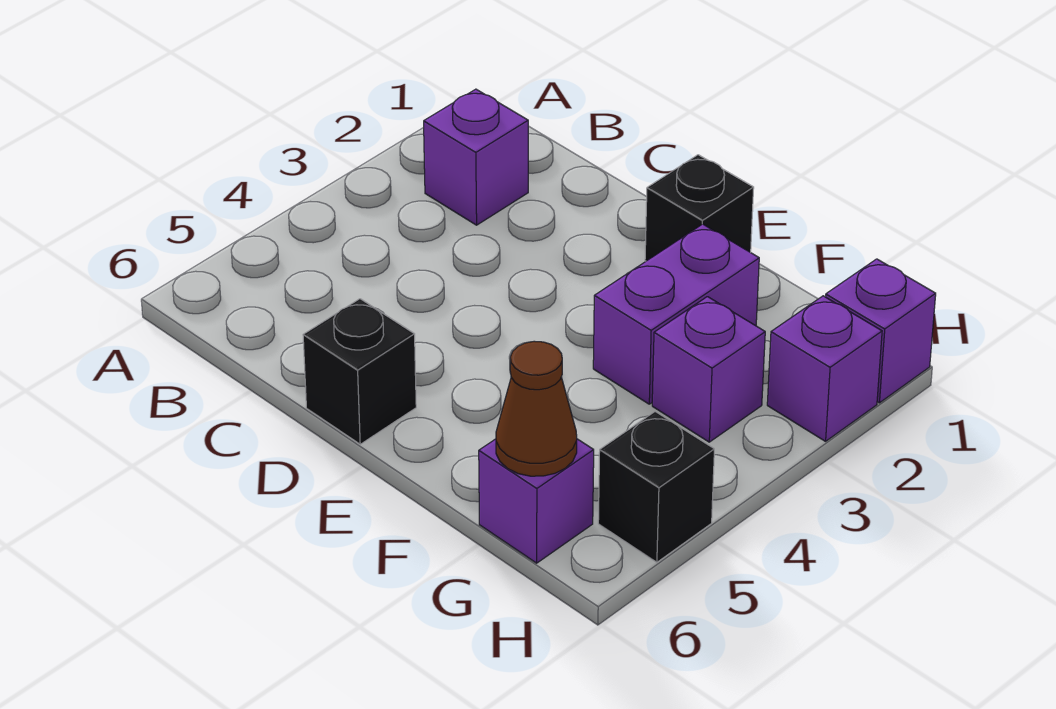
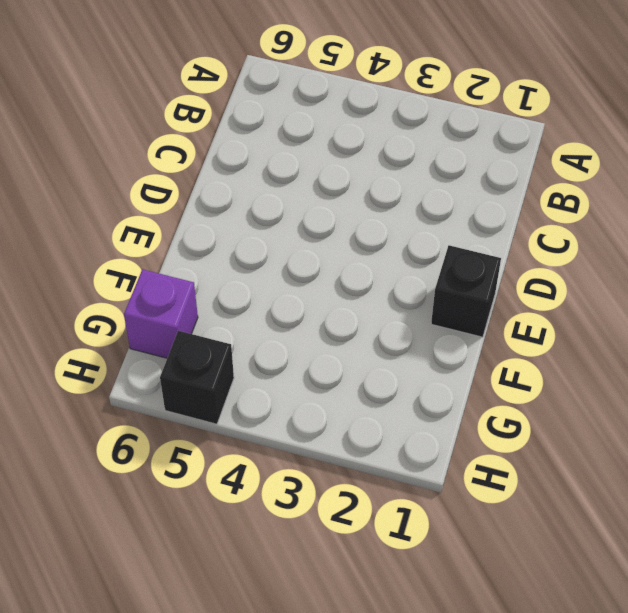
none -> purple 1x1 brick [424,89,528,225]
none -> black 1x1 brick [303,299,416,444]

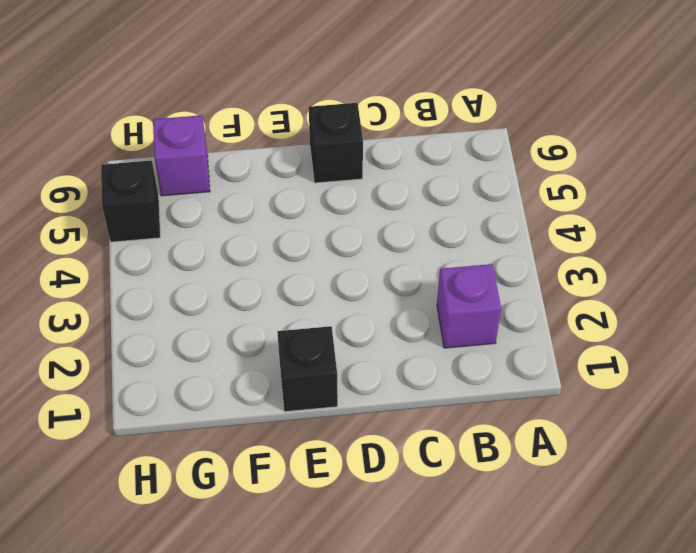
none -> purple 1x2 brick [593,224,759,404]
none -> purple 1x1 brick [652,297,765,442]

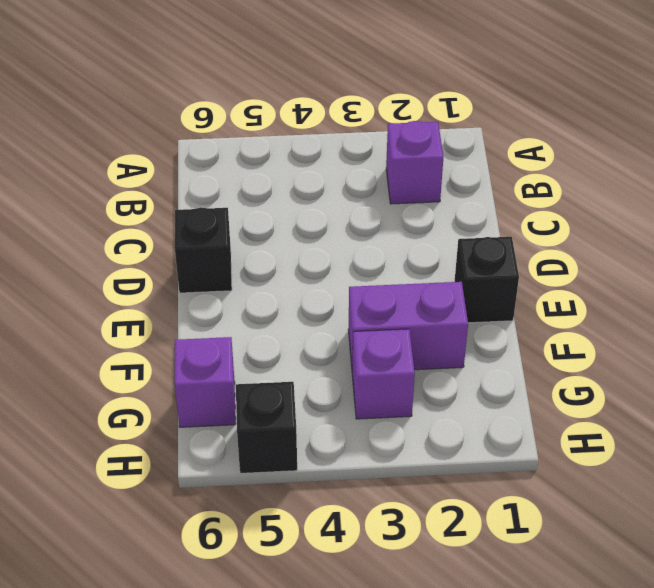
none -> purple 1x1 brick [826,259,936,403]
none -> purple 1x1 brick [767,296,882,441]

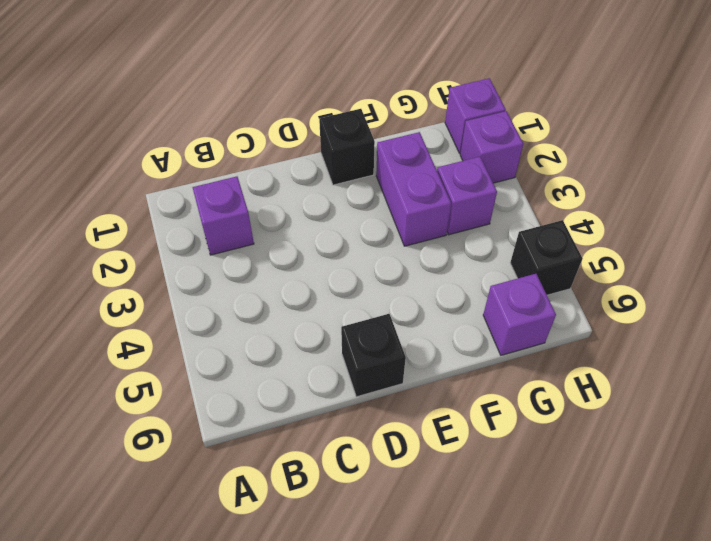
none -> brown 1x1 cone [496,341,577,476]

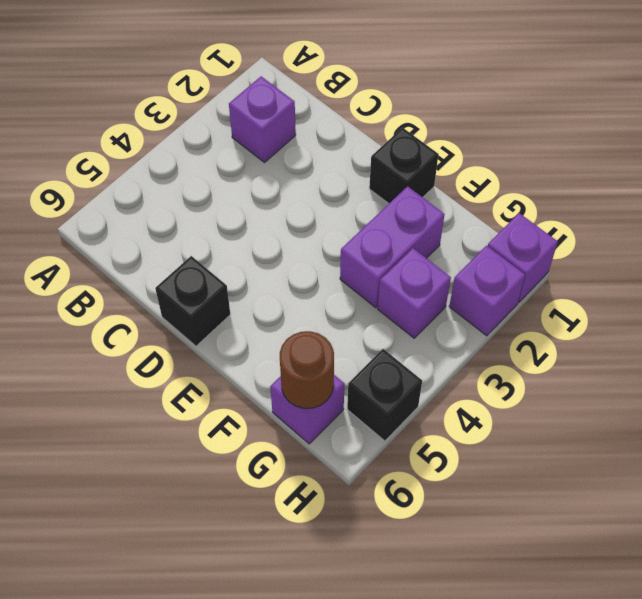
brown 1x1 round brick [280,331,334,408] -> brown 1x1 cone [496,341,577,476]

